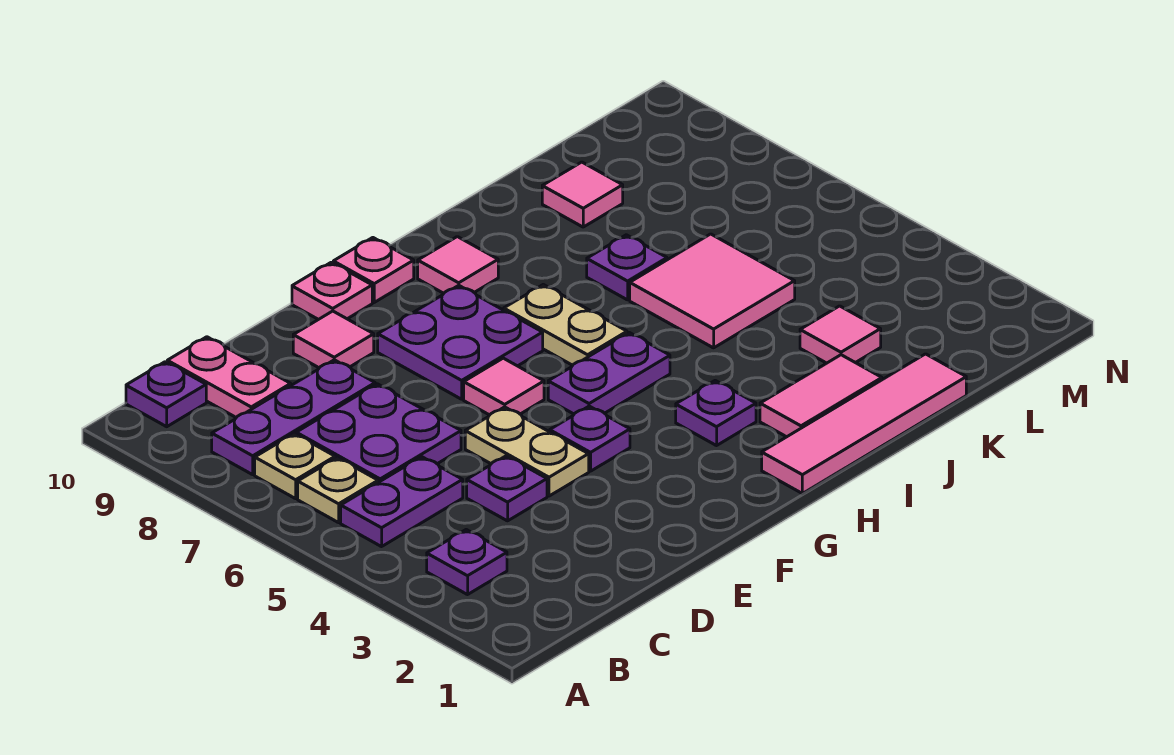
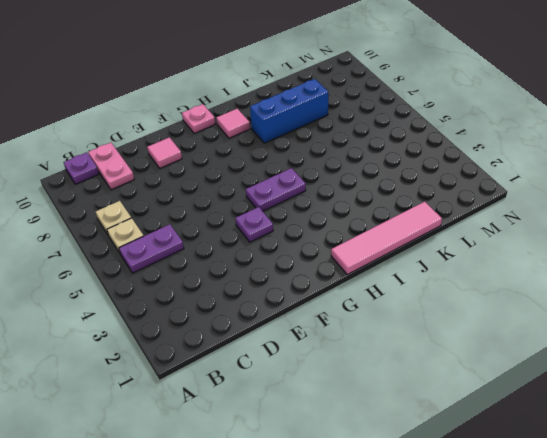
blue 1x3 brick [250,79,328,143] -> none
none -> purple 1x1 plate [427,530,507,595]
none -> purple 1x3 plate [212,360,375,475]
none -> purple 2x2 plate [296,384,461,482]

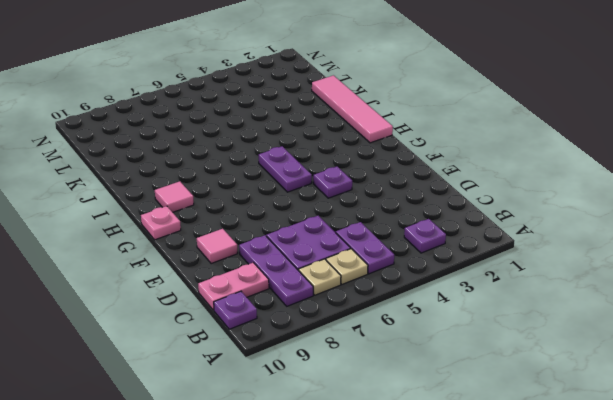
none -> purple 1x1 plate [467,456,547,521]
none -> tan 1x2 plate [465,407,589,496]
none -> pink 1x1 tile [464,358,544,415]

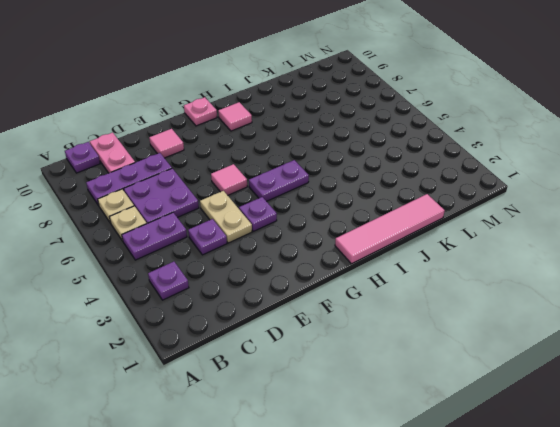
none -> purple 2x2 plate [378,285,543,399]
none -> pink 1x1 plate [292,262,372,320]
none -> purple 1x1 plate [676,381,756,446]

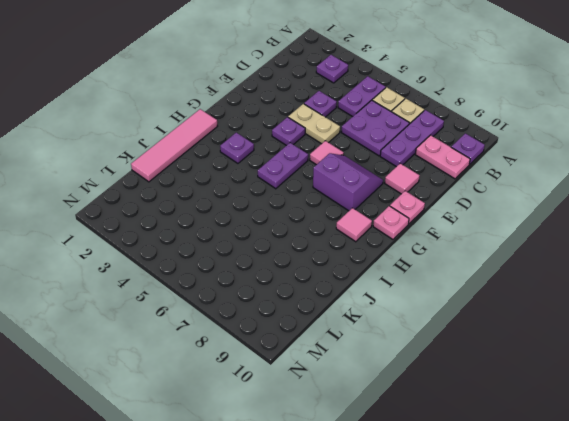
purple 2x2 slope [313,153,383,211] -> purple 2x2 plate [378,285,543,399]
none -> tan 1x2 plate [504,285,627,365]
none -> pink 1x2 tile [760,355,882,437]
none -> pink 2x2 tile [630,234,795,348]

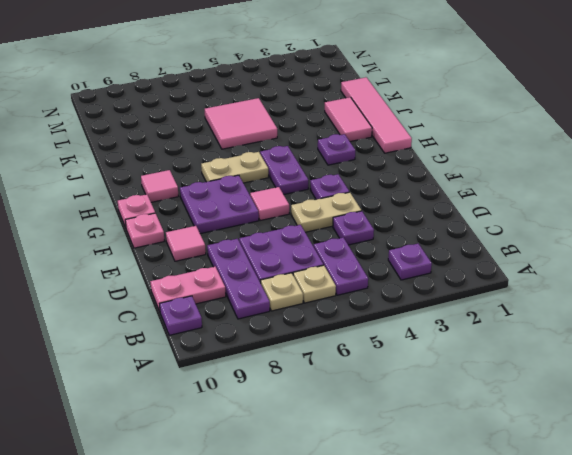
none -> purple 1x1 plate [587,235,667,300]
none -> pink 1x1 tile [800,306,881,363]
none -> pink 1x1 tile [542,162,623,227]

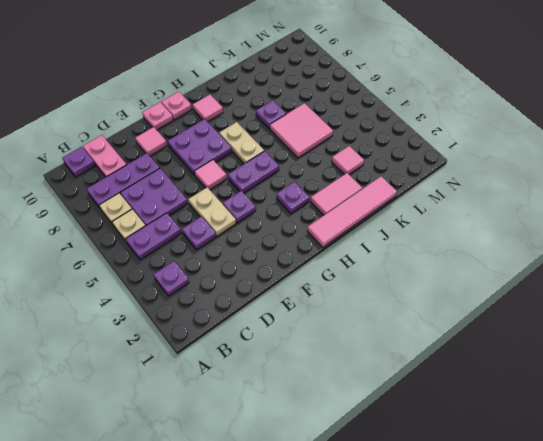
none -> pink 1x1 tile [542,162,623,227]

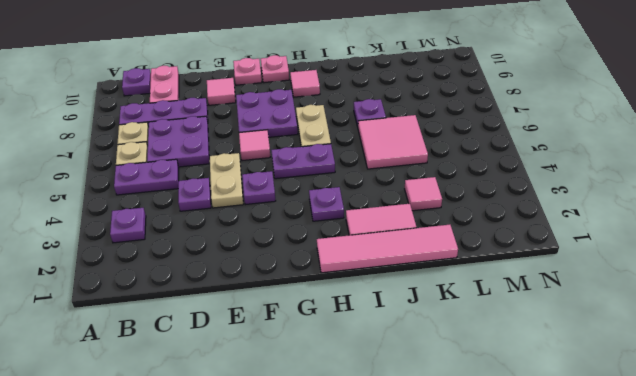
none -> pink 1x1 tile [542,162,623,227]

